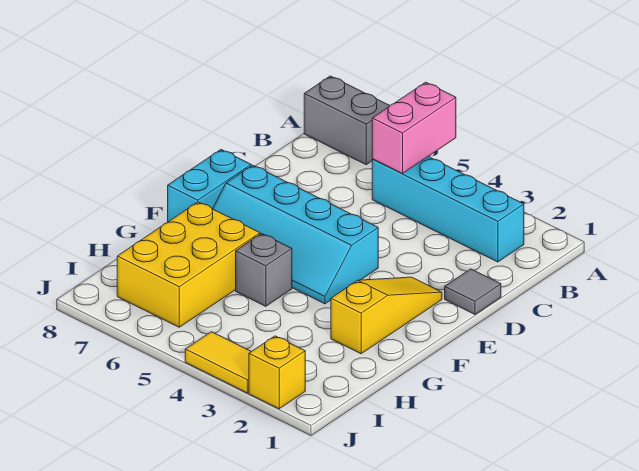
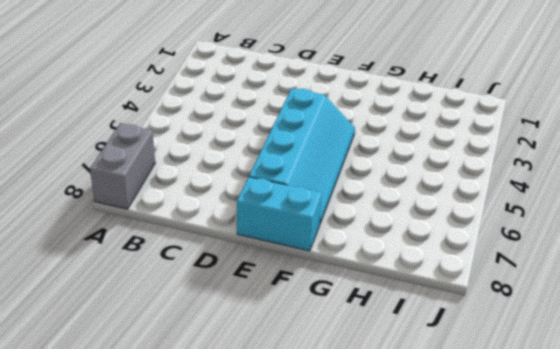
none -> cyan 1x4 brick [372,157,524,262]
none -> grey 1x1 tile [445,269,501,314]

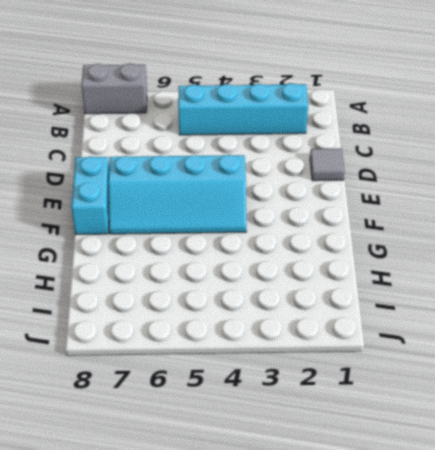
none -> yellow 1x3 slope [331,277,442,354]
none -> grey 1x1 brick [236,234,292,306]

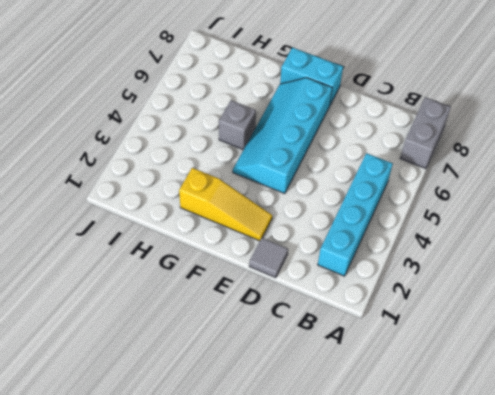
none -> yellow 2x3 brick [117,202,260,327]
none -> yellow 1x1 brick [249,336,305,409]

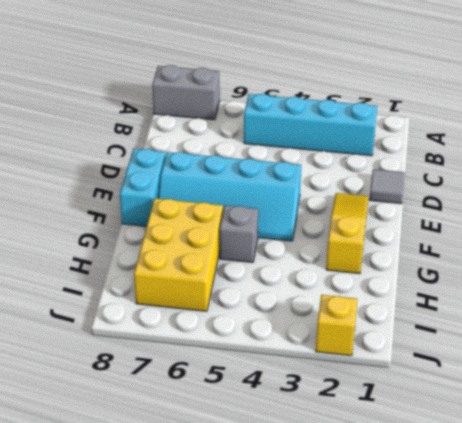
none -> yellow 1x2 tile [185,332,251,393]
none -> pink 1x2 brick [372,82,456,174]

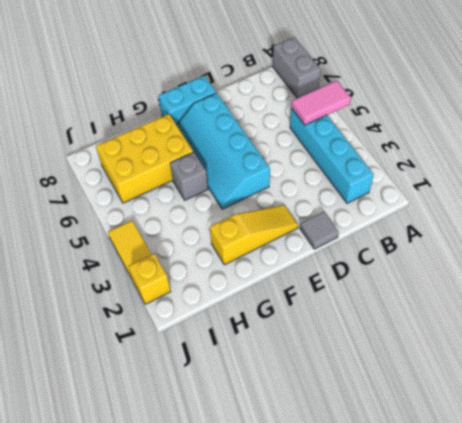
pink 1x2 tile [291,81,351,125] -> pink 1x2 brick [372,82,456,174]

